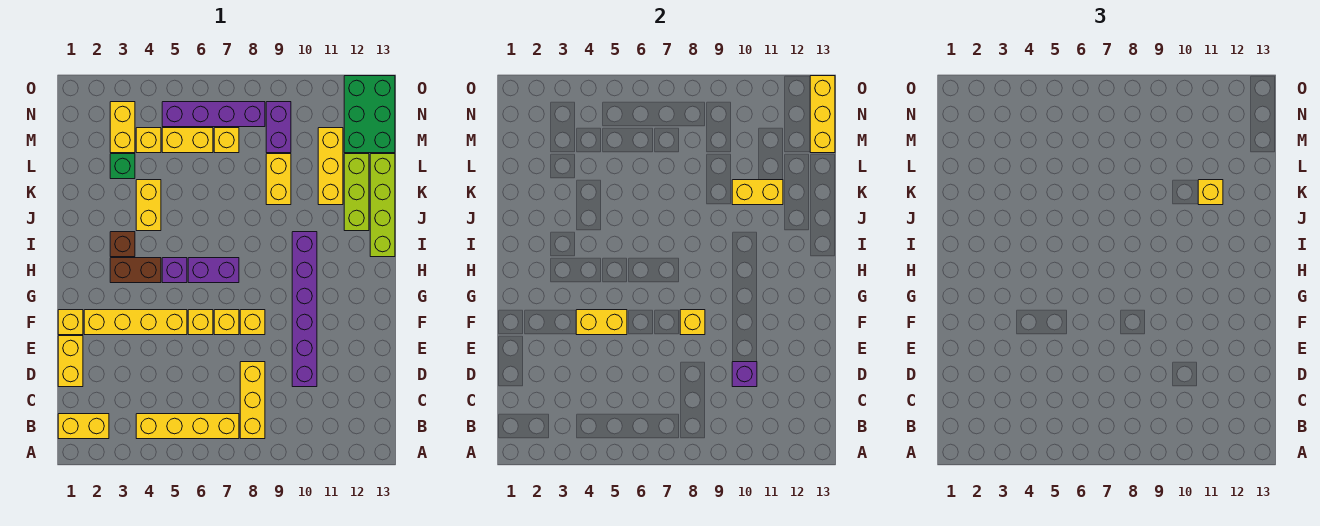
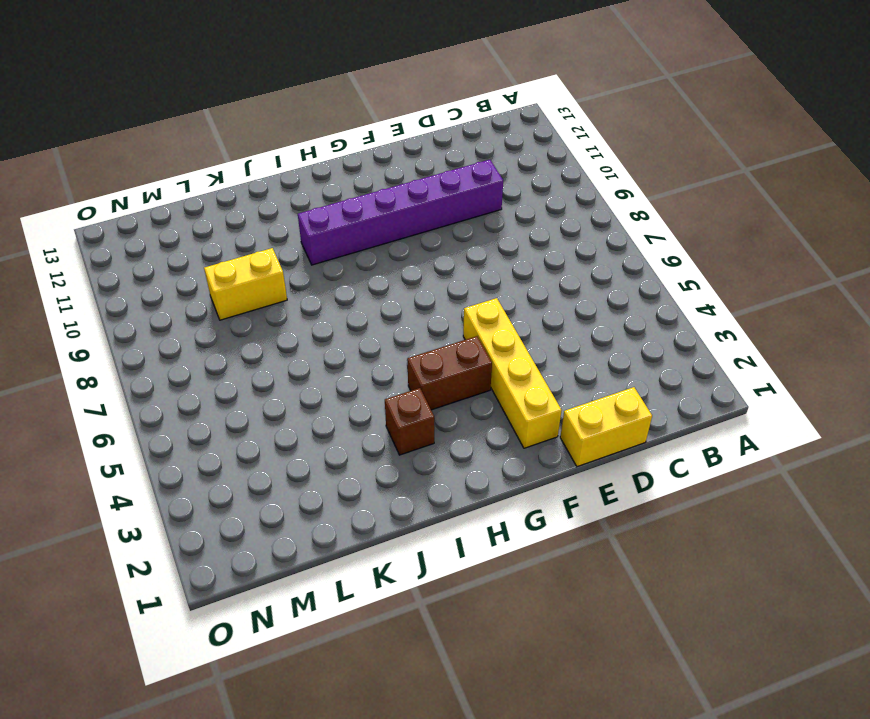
brown 1x2 brick [407,336,492,410] -> brown 1x2 brick turned to [110,258,161,283]
none -> yellow 1x2 brick [58,414,109,439]
none -> yellow 1x4 brick [136,414,239,439]
none -> yellow 1x3 brick [240,362,265,439]
none -> yellow 1x1 brick [58,310,83,335]

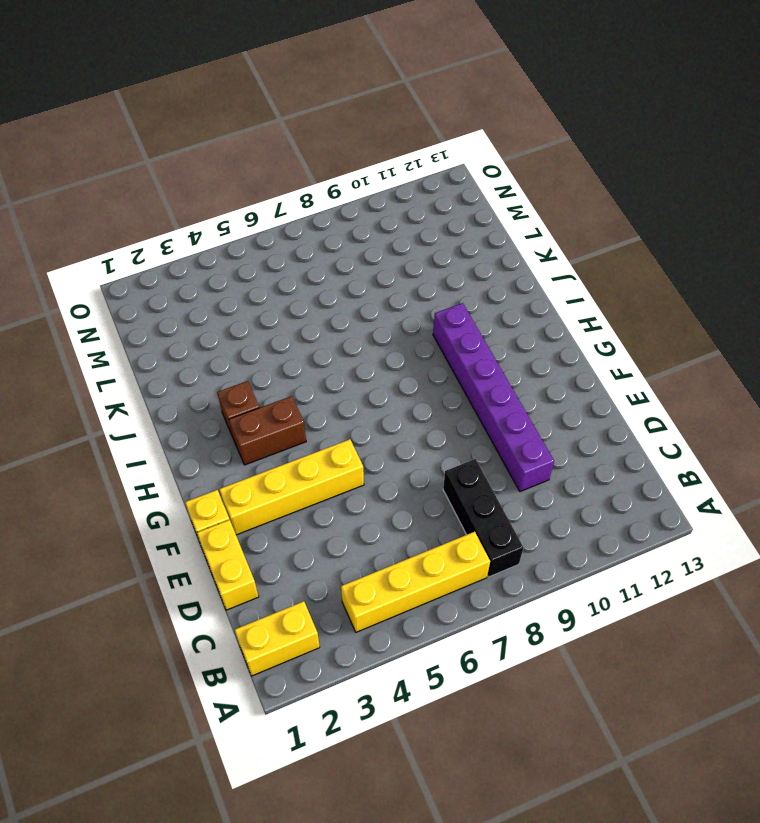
black 1x3 brick [443,459,523,577] -> yellow 1x3 brick [240,362,265,439]
none -> yellow 1x1 brick [188,310,213,335]
none -> yellow 1x1 brick [214,310,239,335]
none -> yellow 1x1 brick [240,310,265,335]
none -> purple 1x1 brick [162,258,187,283]

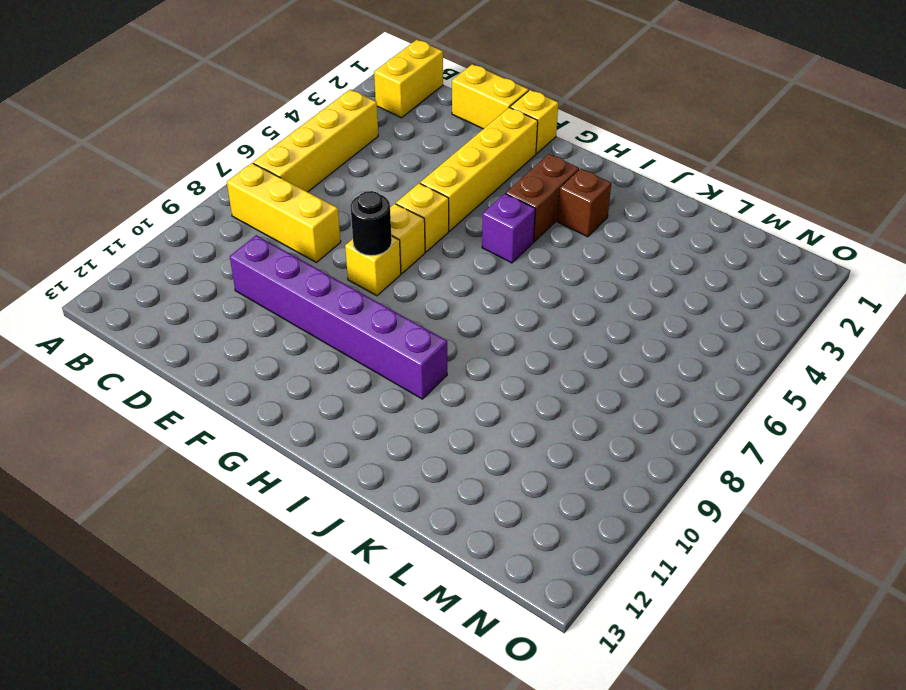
black 1x1 round brick [351,191,392,256] -> yellow 1x1 brick [680,310,705,335]
none -> purple 1x2 brick [188,258,239,283]
none -> lime 1x4 brick [370,154,395,257]
none -> yellow 1x2 brick [136,180,161,231]
none -> lime 1x3 brick [344,154,369,231]

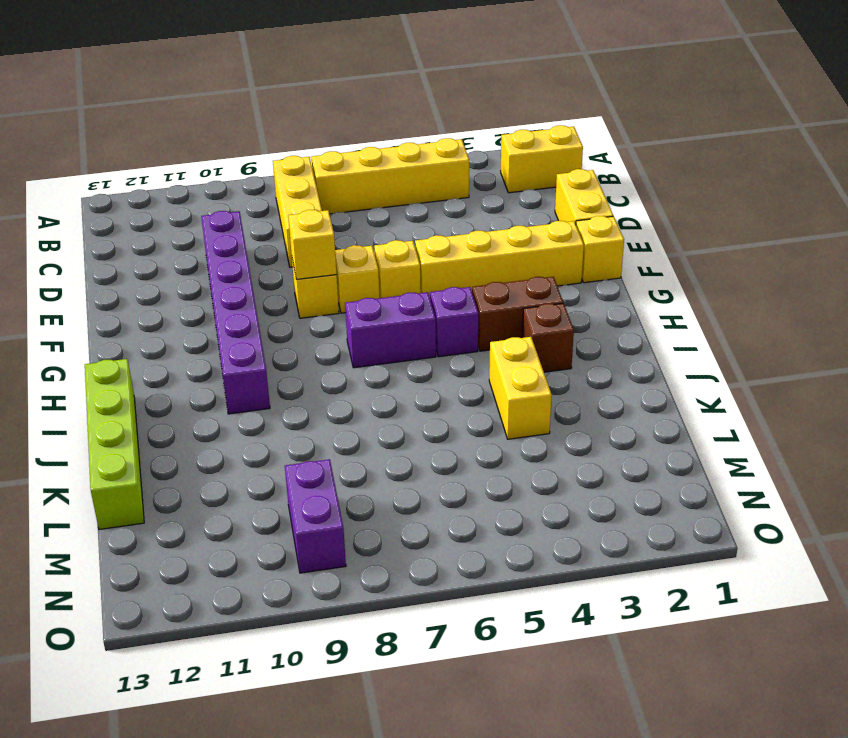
none -> lime 1x3 brick [344,154,369,231]
none -> yellow 1x2 brick [266,154,291,205]
none -> yellow 1x3 brick [318,128,343,205]
none -> green 1x1 brick [110,154,135,179]

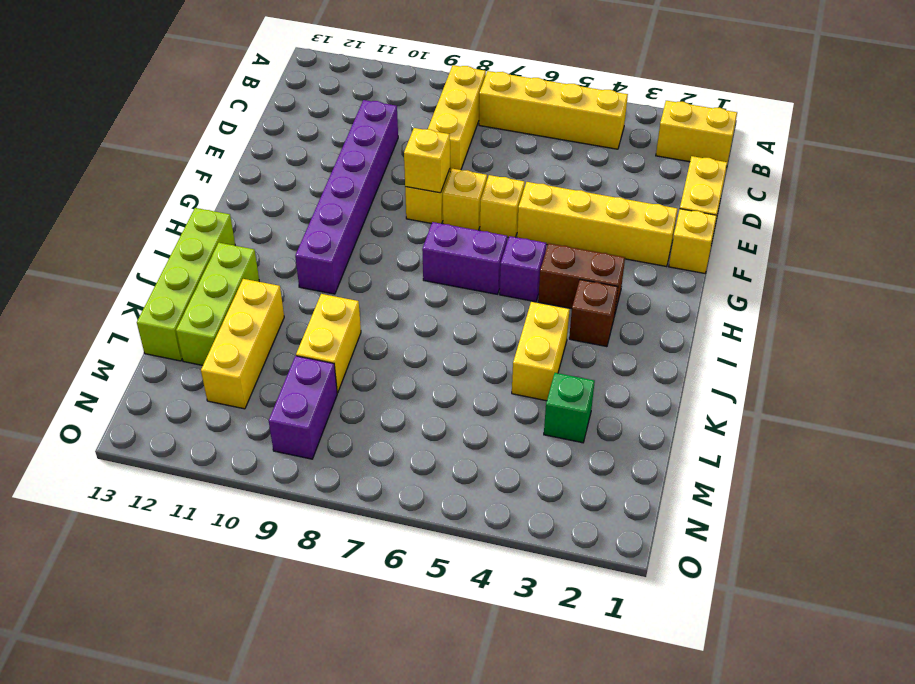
none -> yellow 1x2 brick [110,102,135,153]
none -> yellow 1x1 brick [136,128,161,153]
none -> yellow 1x2 brick [162,128,213,153]
none -> yellow 1x1 brick [214,128,239,153]

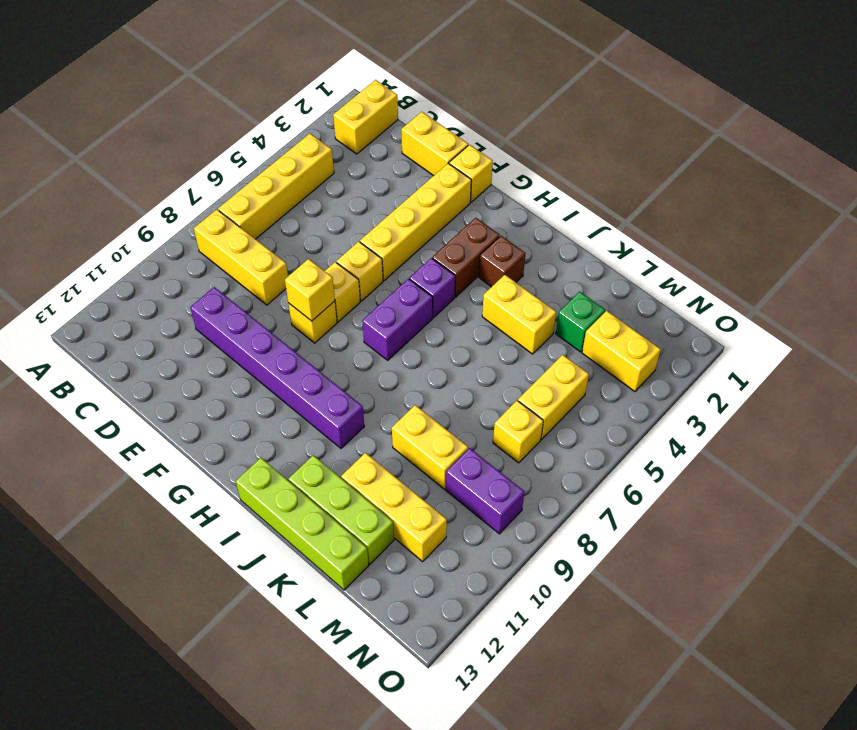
none -> yellow 1x1 brick [136,128,161,153]
none -> green 2x3 brick [344,76,395,153]
none -> purple 1x4 brick [162,102,265,127]
none -> purple 1x1 brick [732,362,757,387]

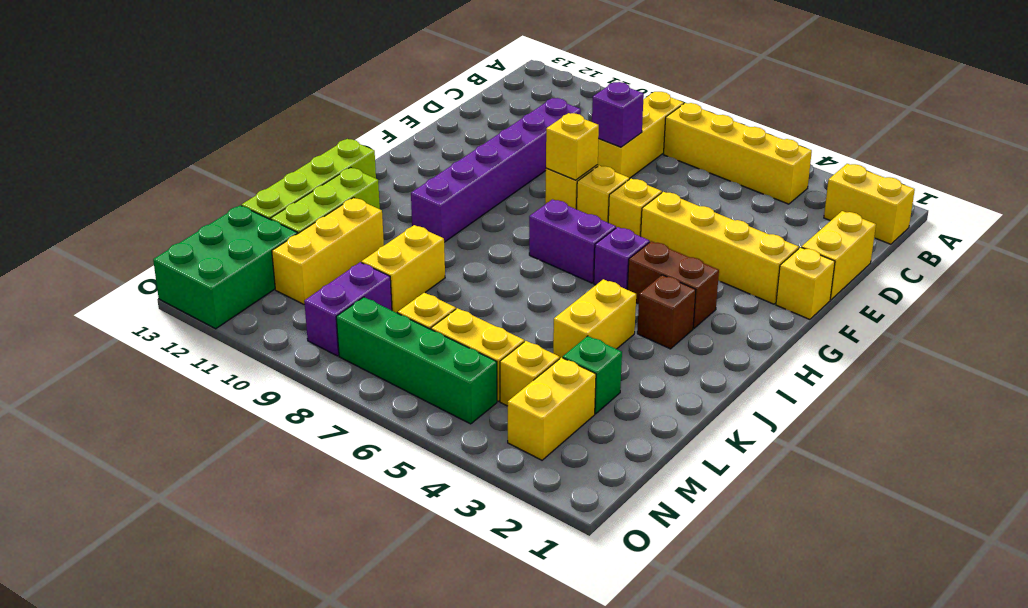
purple 1x1 brick [592,82,644,147] -> purple 1x1 brick moved to [732,362,757,387]
green 1x4 brick [336,297,497,424] -> purple 1x4 brick [162,102,265,127]
none -> yellow 1x2 brick [576,310,627,335]
none -> yellow 1x2 brick [732,180,783,205]
none -> yellow 1x3 brick [810,76,835,153]
none -> yellow 1x1 brick [1198,180,1223,205]

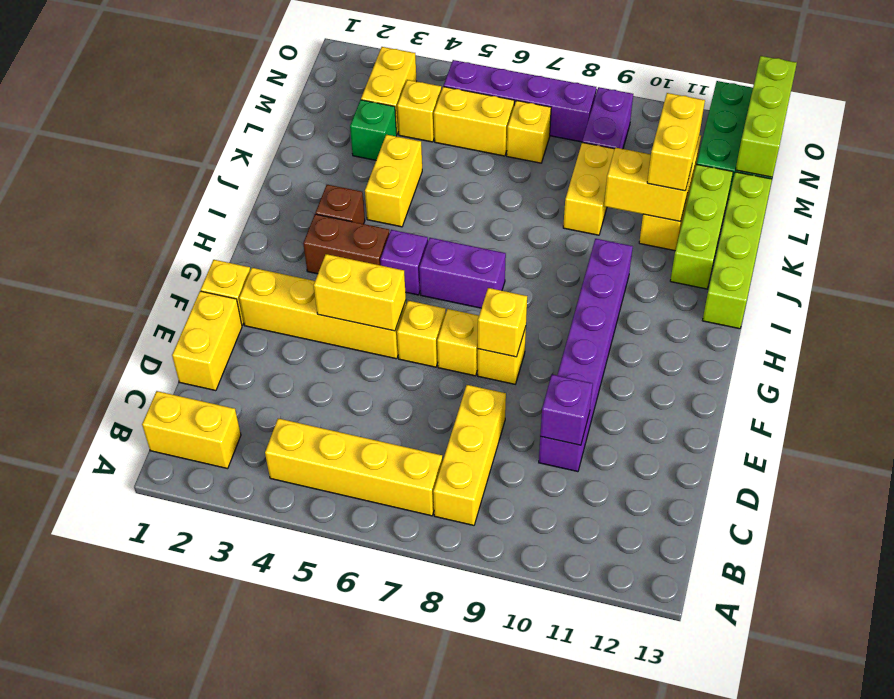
yellow 1x2 brick [647,93,705,191] -> yellow 1x1 brick [1198,180,1223,205]
lime 1x3 brick [736,56,797,177] -> yellow 1x3 brick [810,76,835,153]

